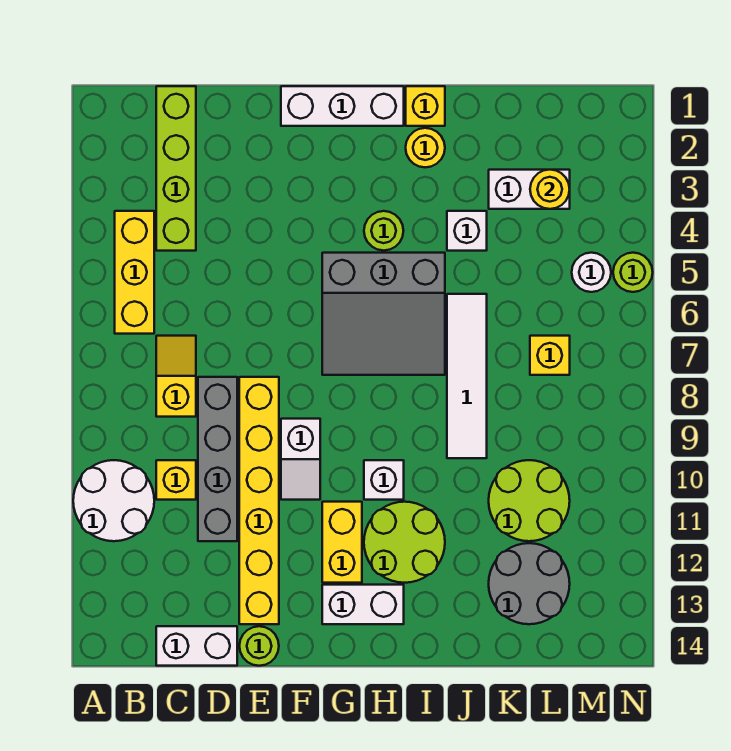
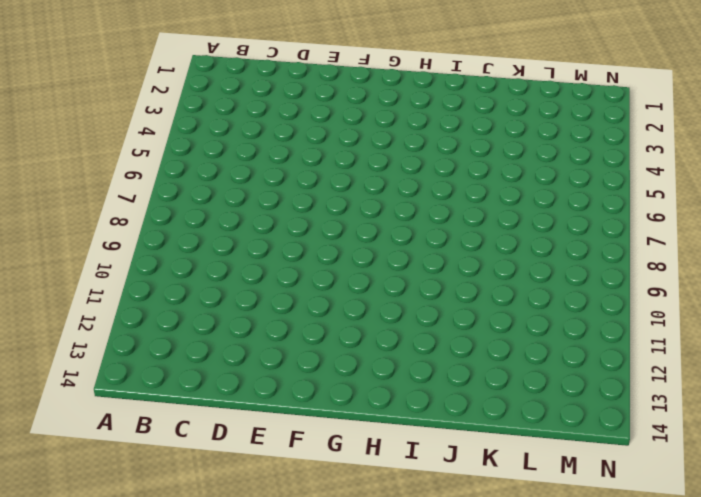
none -> white 2x2 round brick [73,460,154,541]
none -> yellow 1x3 brick [115,211,154,334]
none -> lime 1x4 brick [156,86,196,251]

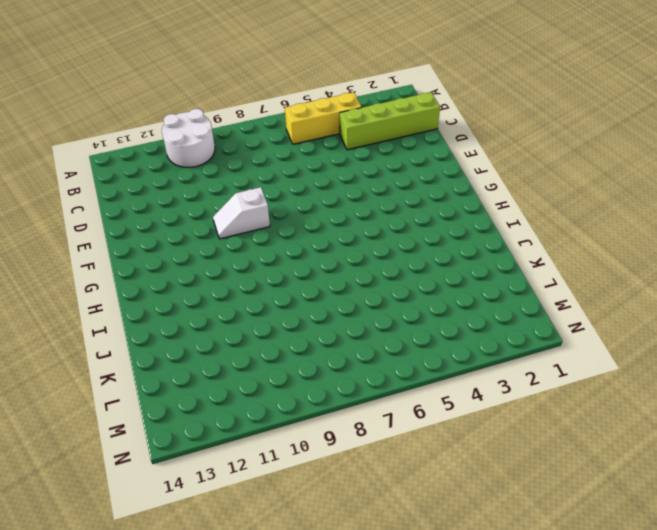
none -> yellow 1x2 slope [156,336,196,417]
none -> yellow 1x1 brick [156,460,196,500]
none -> white 1x2 brick [156,626,237,666]

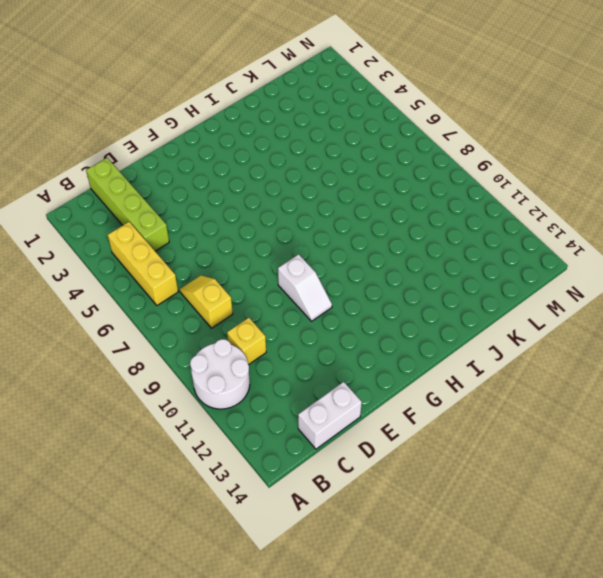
none -> grey 1x4 brick [198,377,237,541]
none -> yellow 1x6 brick [239,377,279,624]
none -> lime 1x1 round brick [239,626,279,666]

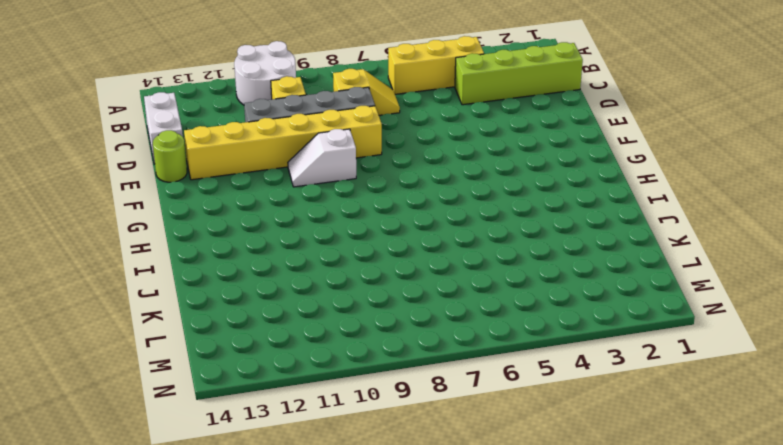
none -> white 1x3 brick [281,86,404,126]
none -> grey 3x3 slope [322,253,445,375]
none -> yellow 1x2 brick [322,502,362,583]

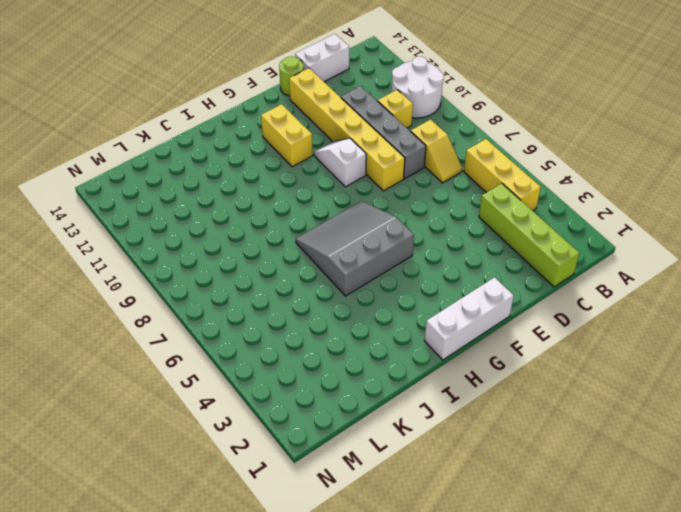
none -> white 1x2 brick [322,585,404,624]
none -> lime 1x1 round brick [364,211,403,251]
none -> white 1x1 brick [364,460,404,500]

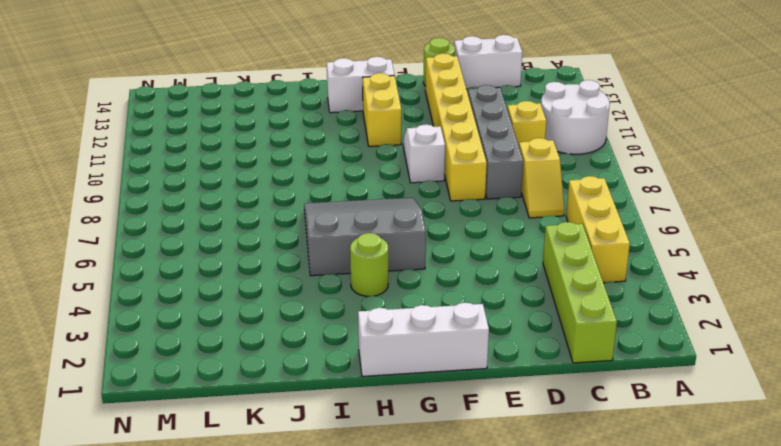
none -> white 1x1 brick [364,460,404,500]
none -> lime 2x2 round brick [364,502,445,583]
none -> yellow 1x1 brick [406,86,445,126]

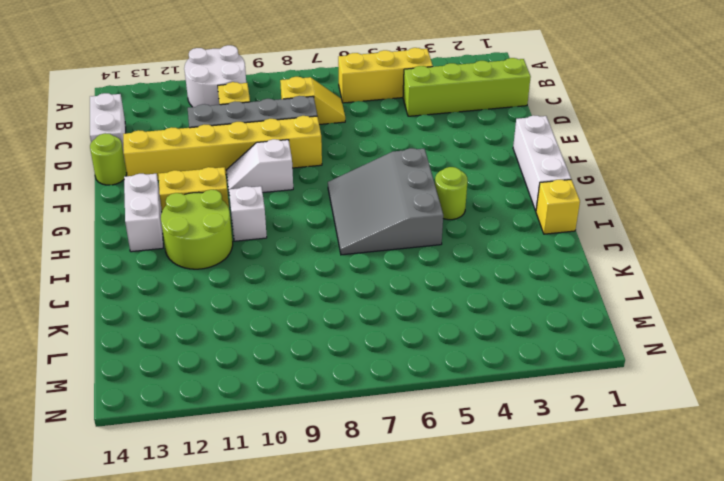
none -> yellow 1x1 round brick [406,128,445,167]
none -> white 1x1 brick [447,211,487,251]
none -> white 1x4 tile [447,294,487,458]

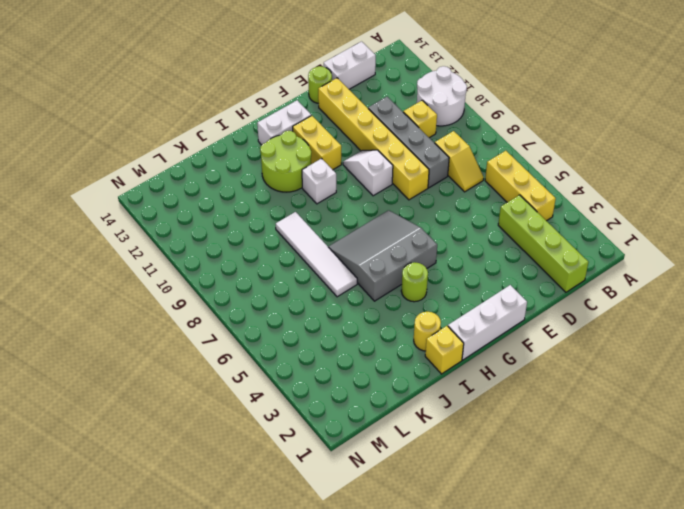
none -> white 1x1 brick [447,211,487,251]
none -> white 1x2 brick [489,170,570,209]
none -> lime 2x2 round brick [489,460,570,541]

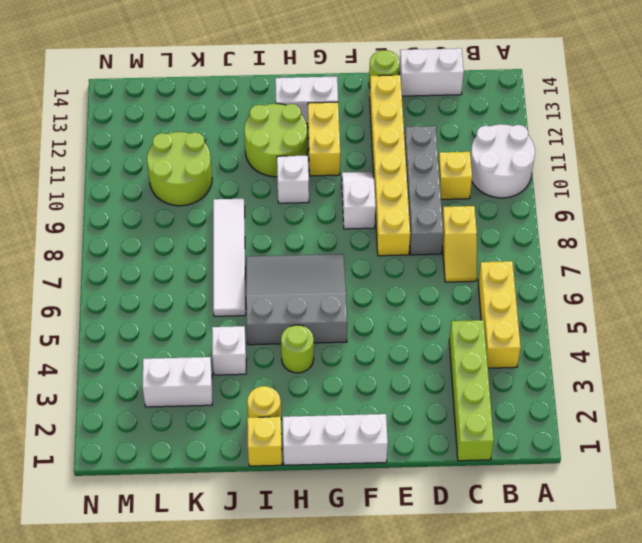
none -> grey 2x2 round brick [489,543,570,624]
none -> yellow 1x1 brick [530,336,570,375]
none -> white 1x1 round brick [572,253,611,292]

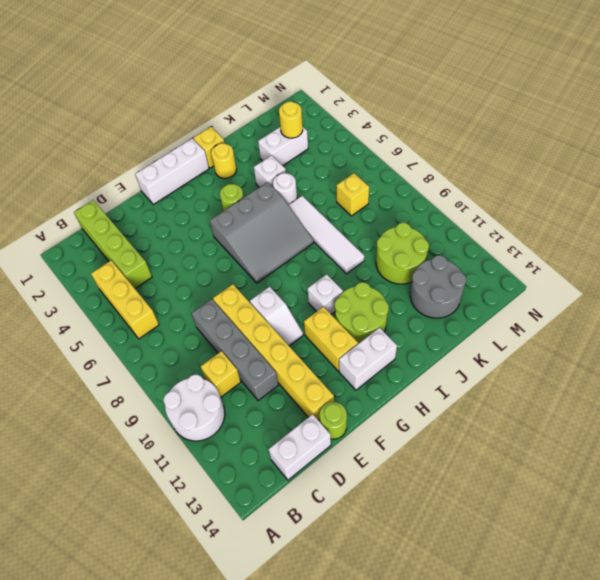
white 1x1 round brick [273,173,297,205] -> white 1x1 round brick moved to [572,253,611,292]
none -> yellow 1x2 slope [156,336,196,417]
none -> lime 1x1 round brick [613,253,653,292]

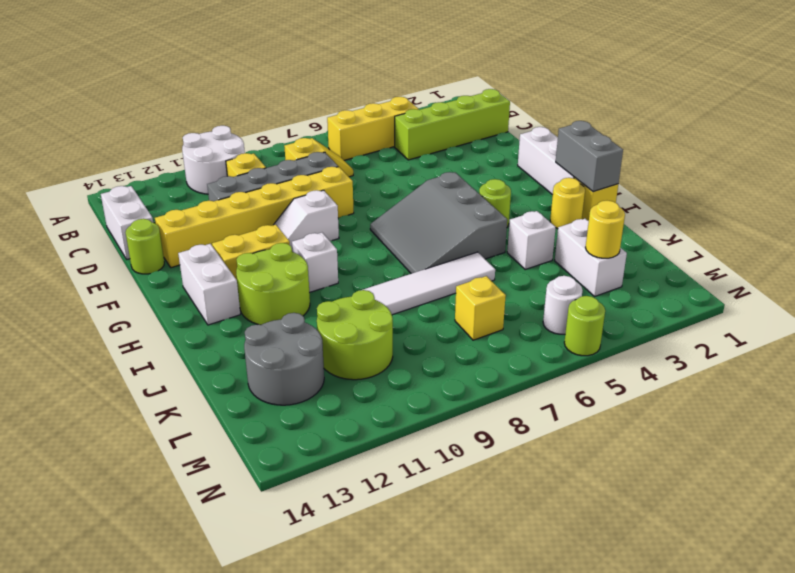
grey 1x2 brick [556,121,623,192] -> none

